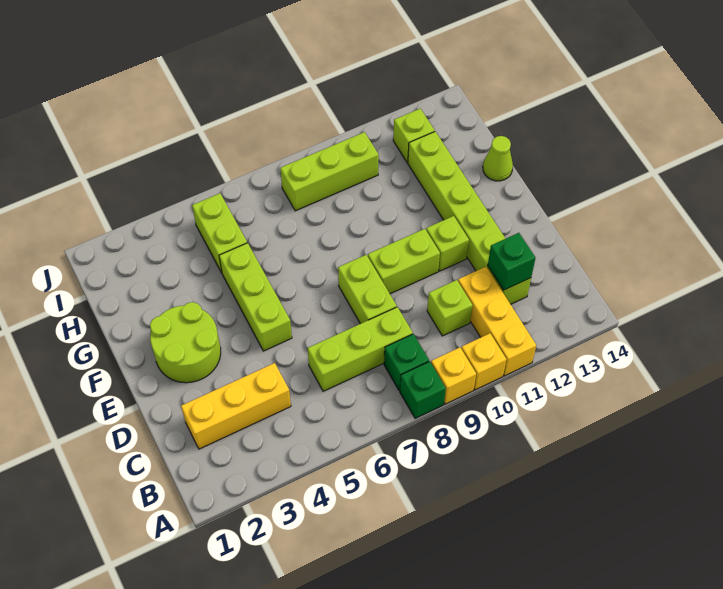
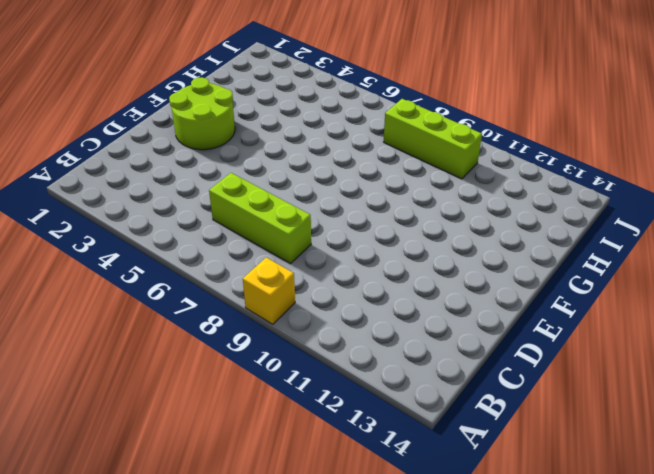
none -> green 1x1 brick [400,361,446,419]
none -> yellow 1x1 brick [461,333,507,390]
none -> yellow 1x3 brick [458,267,536,376]

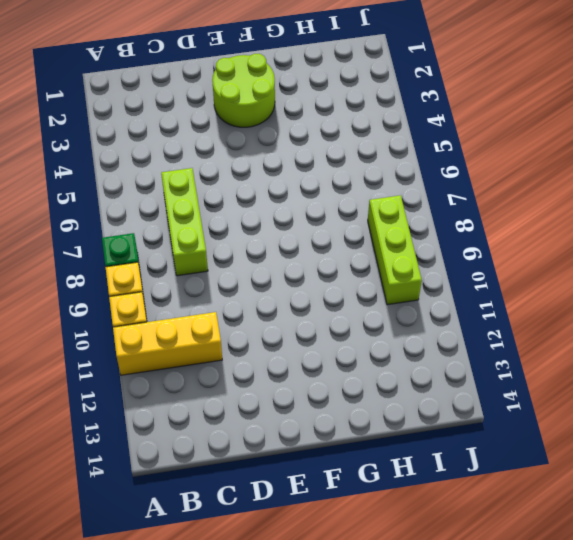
none -> green 1x1 brick [384,334,429,391]
none -> yellow 1x3 brick [181,363,291,449]
none -> lime 1x1 brick [427,280,473,336]

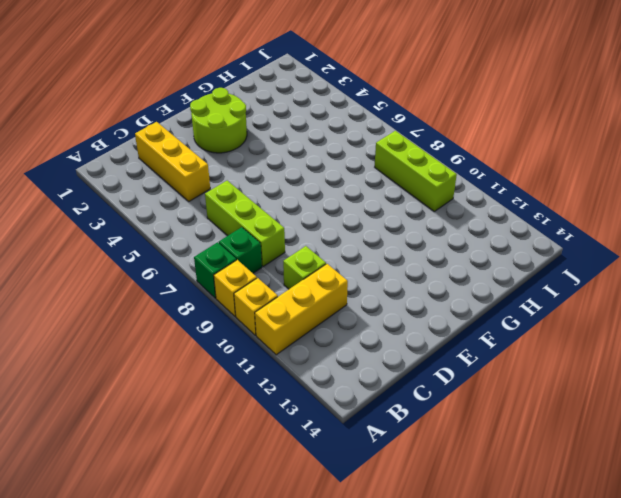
none -> lime 1x6 brick [408,131,531,304]
none -> lime 1x2 brick [338,255,397,324]
none -> lime 1x3 brick [219,243,292,351]

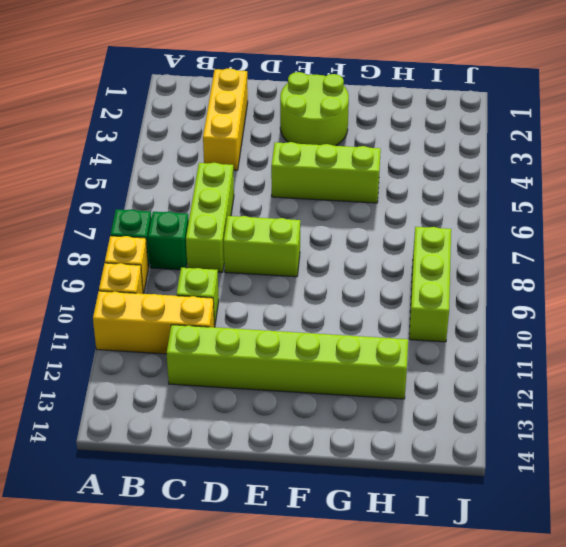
none -> lime 1x2 brick [368,229,440,294]
none -> lime 1x1 brick [426,216,469,271]
none -> lime 1x1 cone [483,136,513,181]

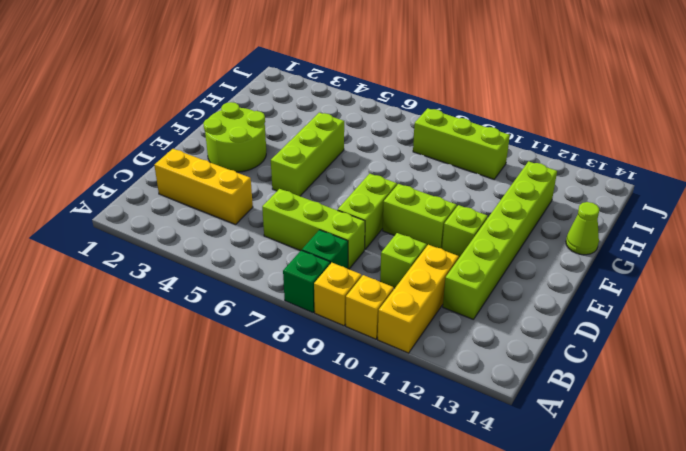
none -> lime 1x2 brick [192,193,247,273]
none -> lime 1x1 brick [393,109,435,163]
none -> green 1x1 brick [488,233,536,290]

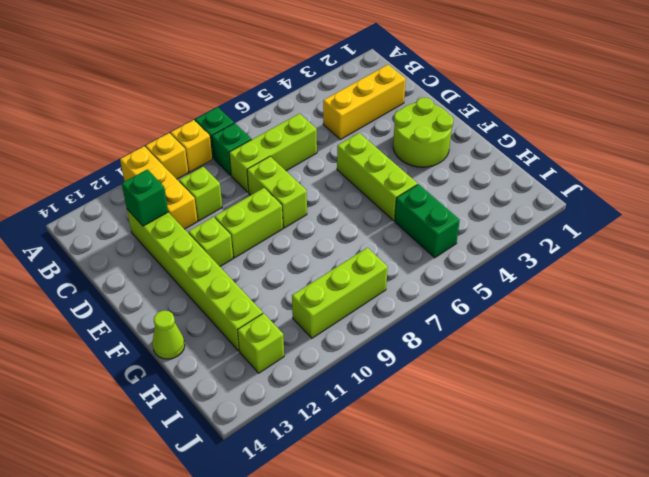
green 1x2 brick [395,184,460,258] -> lime 1x2 brick [192,193,247,273]

